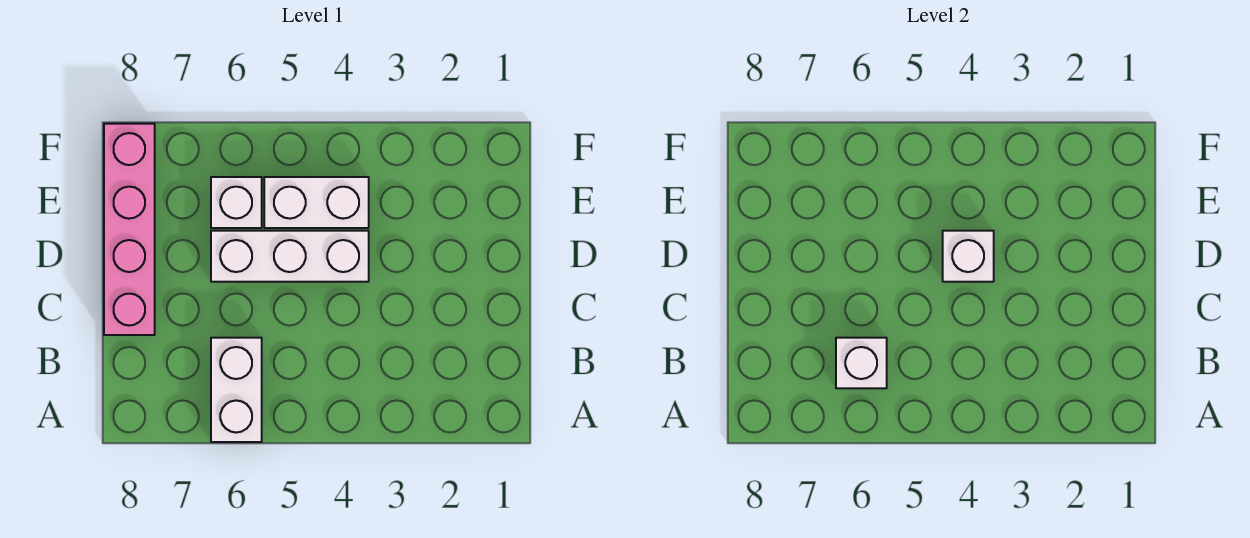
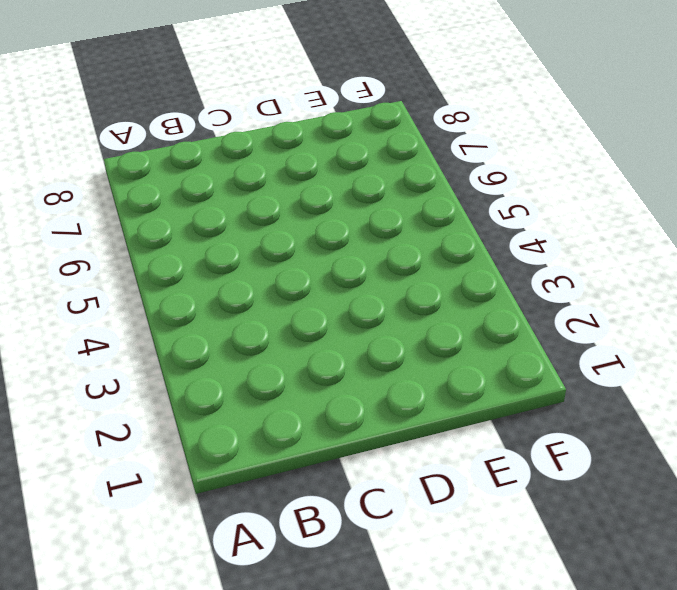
none -> white 1x2 brick [211,338,262,442]
none -> pink 1x4 brick [104,124,155,335]

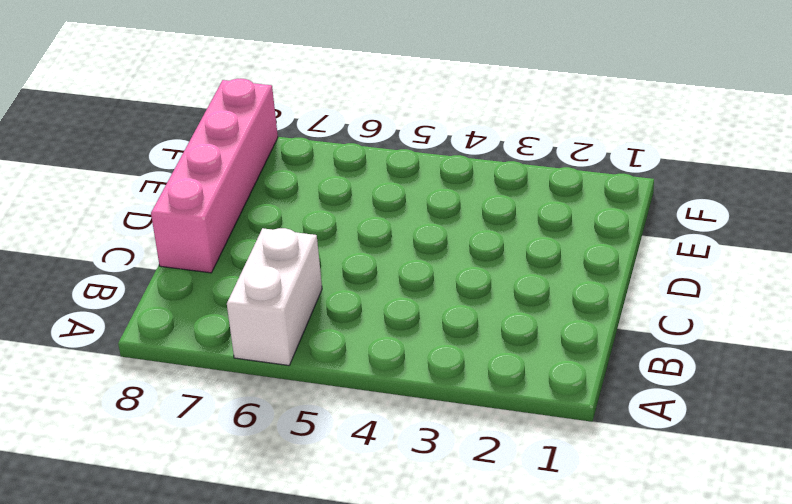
none -> white 1x3 brick [211,231,369,282]
none -> white 1x2 brick [264,177,369,228]

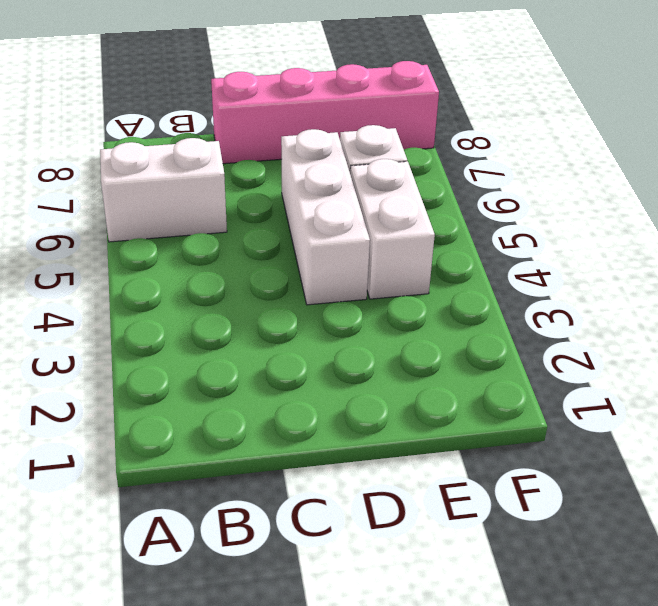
none -> white 1x1 brick [836,338,887,388]
none -> white 1x1 brick [943,231,994,282]

